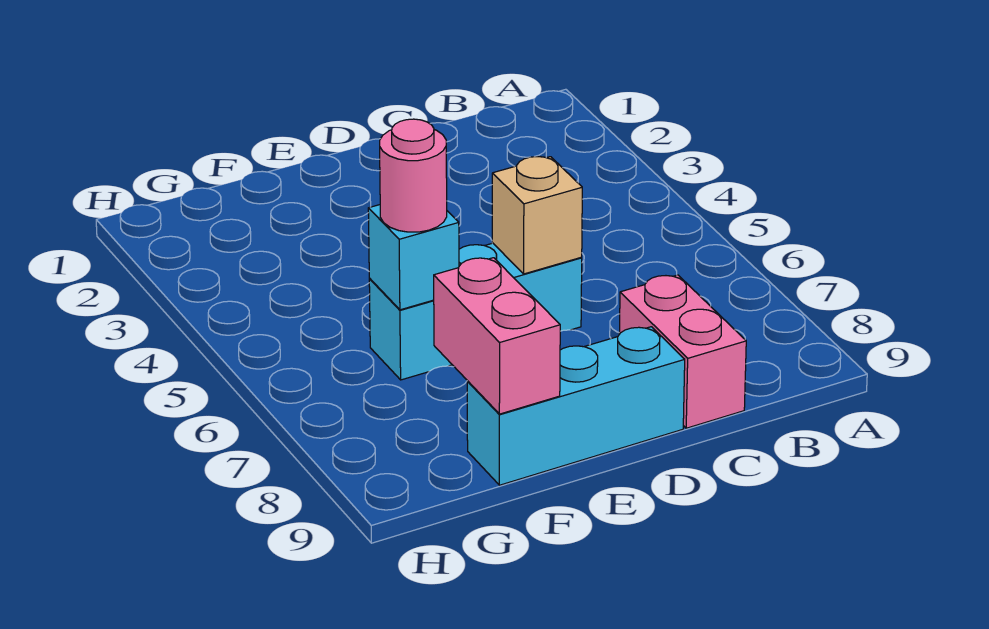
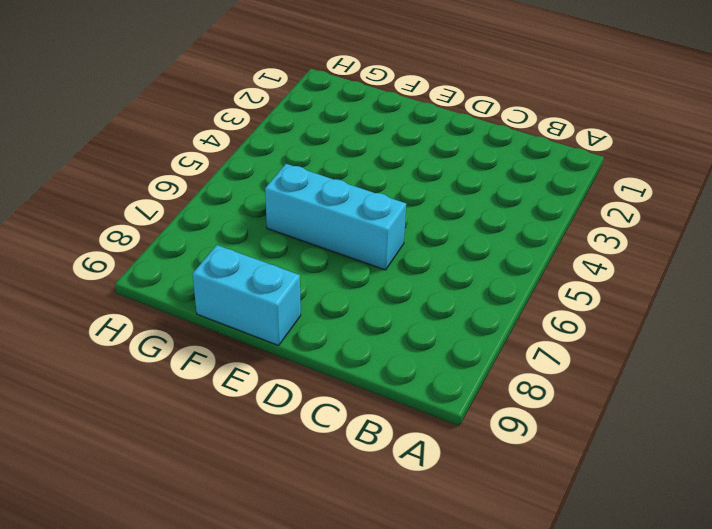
cyan 1x2 brick [192,245,301,345] -> cyan 1x3 brick [467,327,685,485]
none -> pink 1x2 brick [619,275,746,428]
none -> tan 1x1 brick [492,157,582,274]

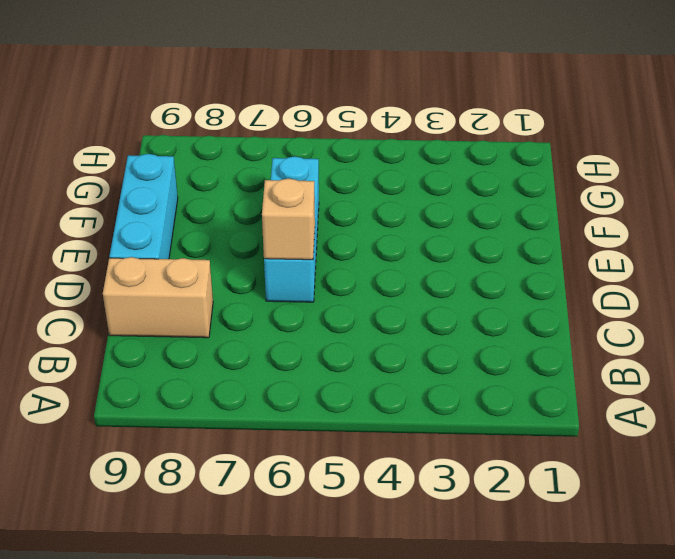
tan 1x2 brick [103,257,213,338] -> pink 1x2 brick [619,275,746,428]
none -> cyan 1x1 brick [368,205,459,310]
none -> pink 1x2 brick [434,258,560,414]

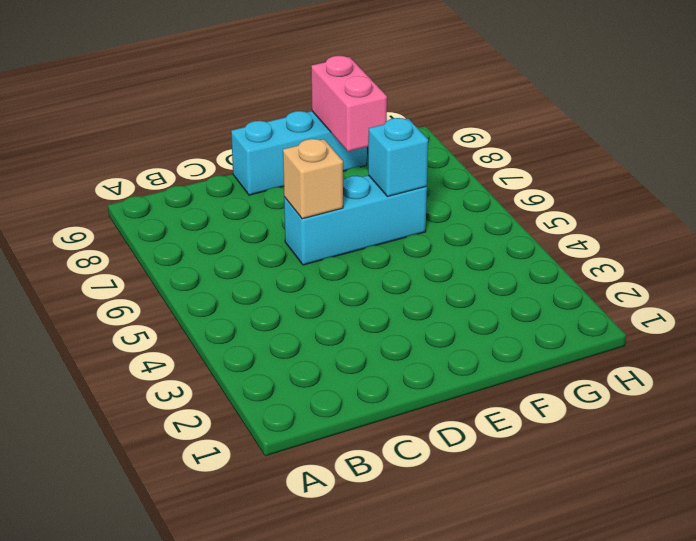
none -> pink 1x2 brick [619,275,746,428]
none -> pink 1x1 round brick [380,119,447,232]

